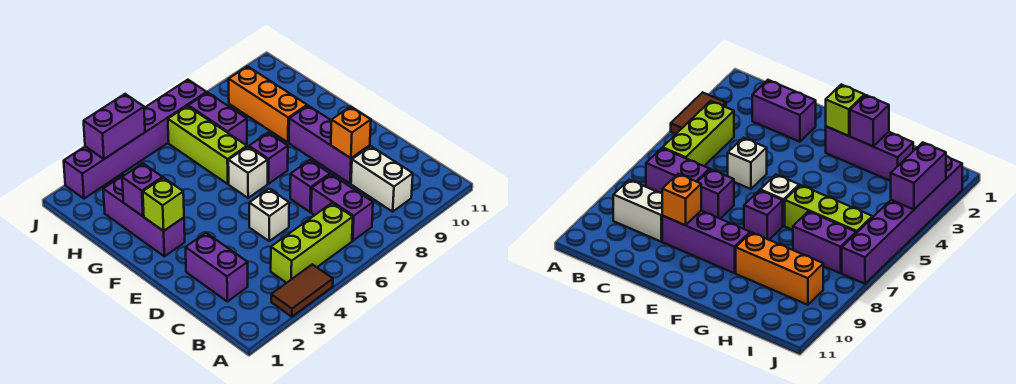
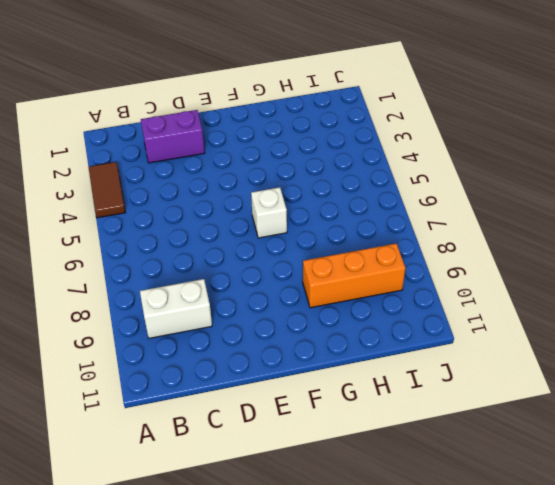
none -> lime 1x3 brick [271,203,353,283]
none -> purple 1x2 brick [311,174,373,241]
none -> white 1x1 brick [249,189,289,241]

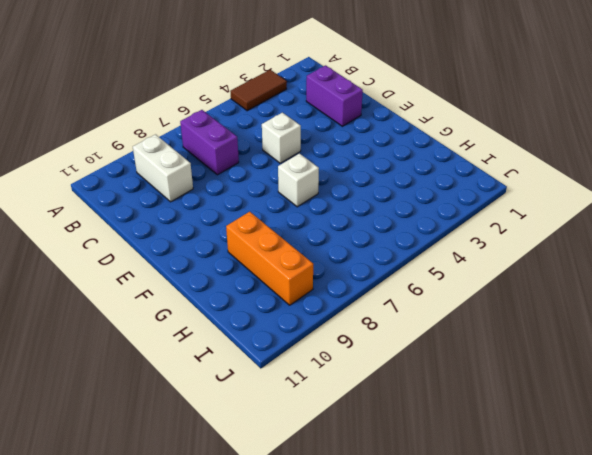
none -> lime 1x3 brick [271,203,353,283]
none -> purple 1x1 brick [290,160,330,212]
none -> purple 1x3 brick [289,106,370,183]

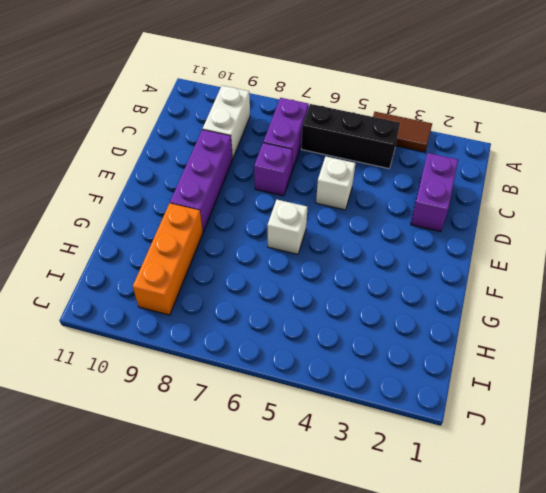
black 1x3 brick [301,104,400,168] -> lime 1x3 brick [271,203,353,283]
none -> purple 1x3 brick [103,175,185,256]
none -> purple 1x1 brick [249,133,288,184]
none -> lime 1x3 brick [168,106,247,184]

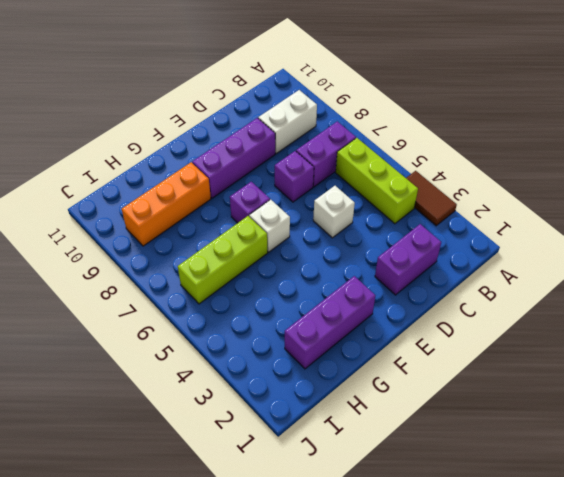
none -> purple 1x2 brick [188,93,247,145]
none -> purple 1x6 brick [64,80,207,199]
none -> orange 1x1 brick [331,107,371,158]

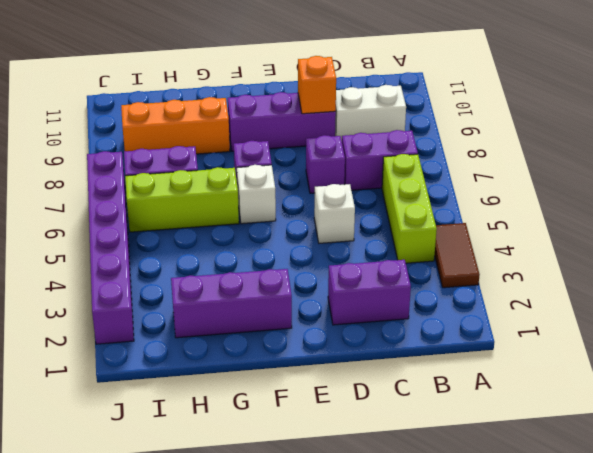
none -> lime 1x1 brick [143,178,184,231]
none -> purple 1x1 brick [122,163,163,216]
none -> purple 1x2 brick [84,94,145,159]

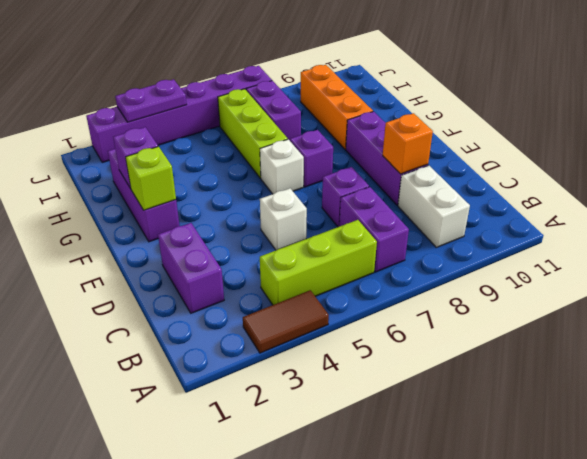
purple 1x2 plate [115,79,187,122] -> purple 1x2 brick [84,94,145,159]

